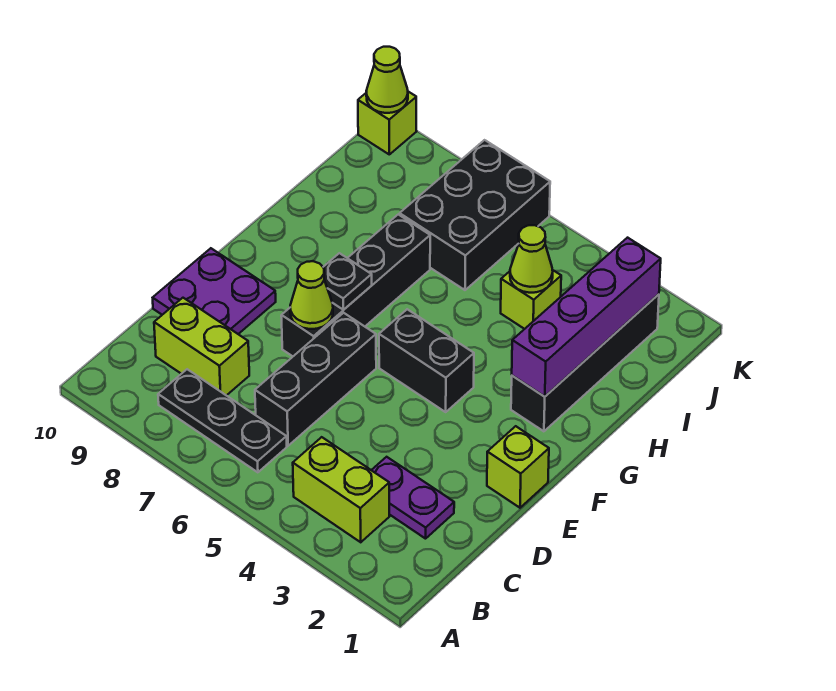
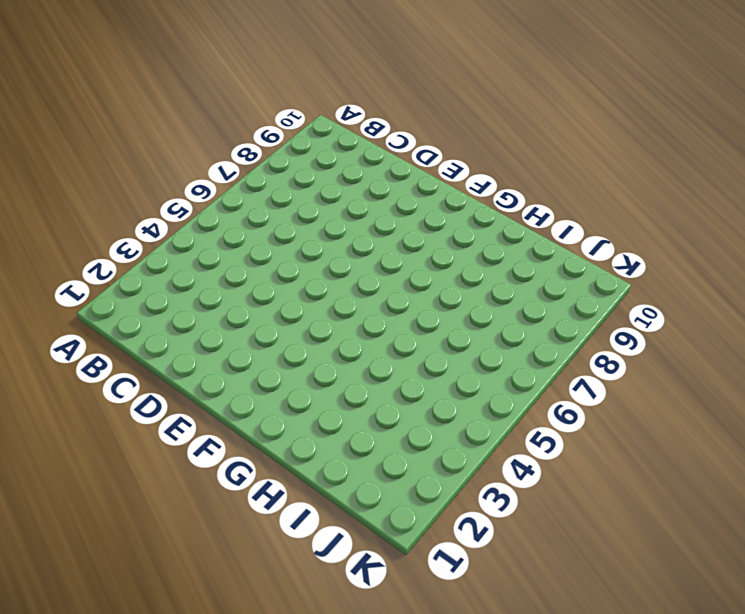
none -> lime 1x2 brick [293,437,389,542]
none -> black 1x3 plate [158,369,287,472]
none -> purple 1x2 plate [372,457,454,539]

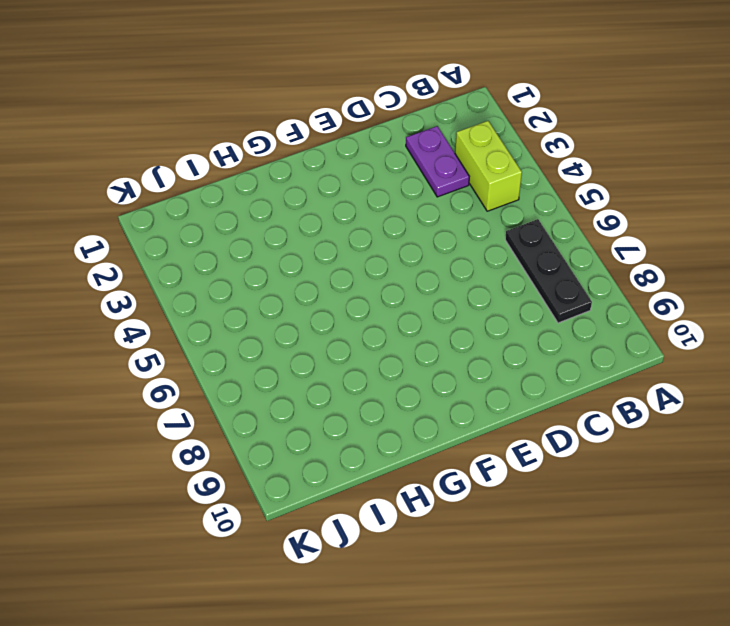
none -> black 1x3 brick [255,313,376,446]
none -> lime 1x2 brick [154,298,249,396]
none -> purple 2x2 plate [153,248,276,334]

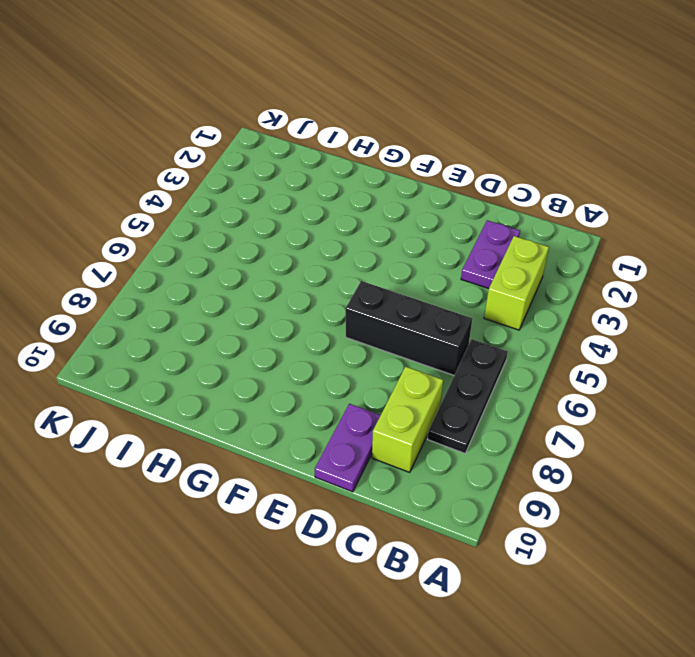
purple 1x2 plate [315,404,381,492] -> purple 2x2 plate [153,248,276,334]
none -> lime 1x1 brick [487,426,549,508]
none -> black 1x4 brick [281,214,430,356]
none -> black 1x2 brick [379,309,474,412]

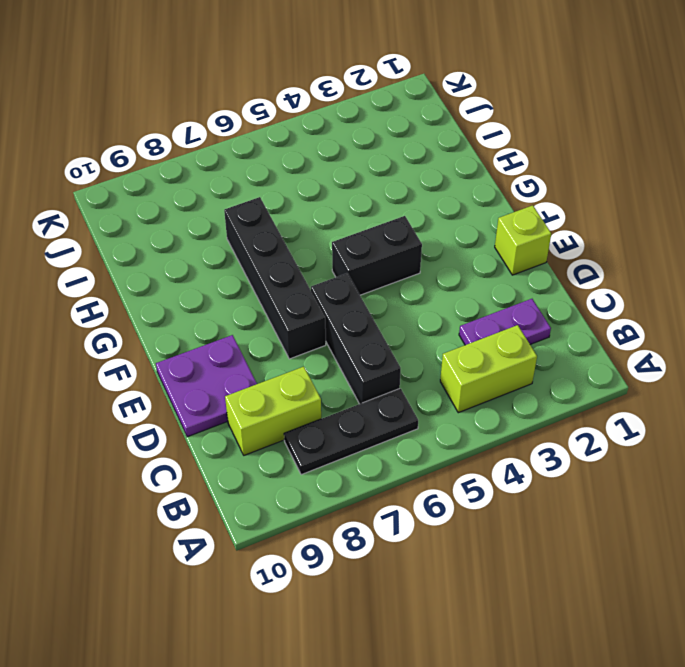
none -> black 1x4 brick [511,294,659,431]
none -> lime 1x1 brick [501,270,561,329]
none -> black 2x3 brick [400,140,550,290]

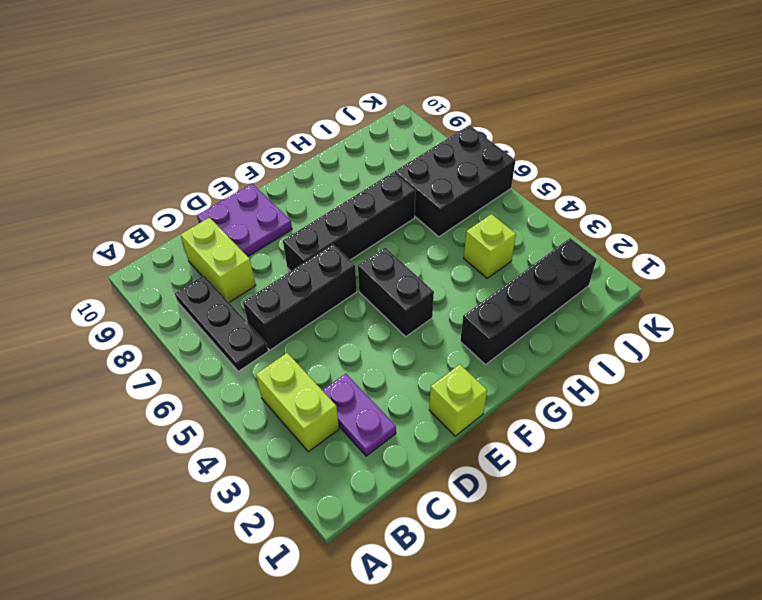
none -> lime 1x1 brick [358,92,417,154]
none -> lime 1x1 cone [290,261,333,329]
none -> black 1x1 plate [323,253,372,310]

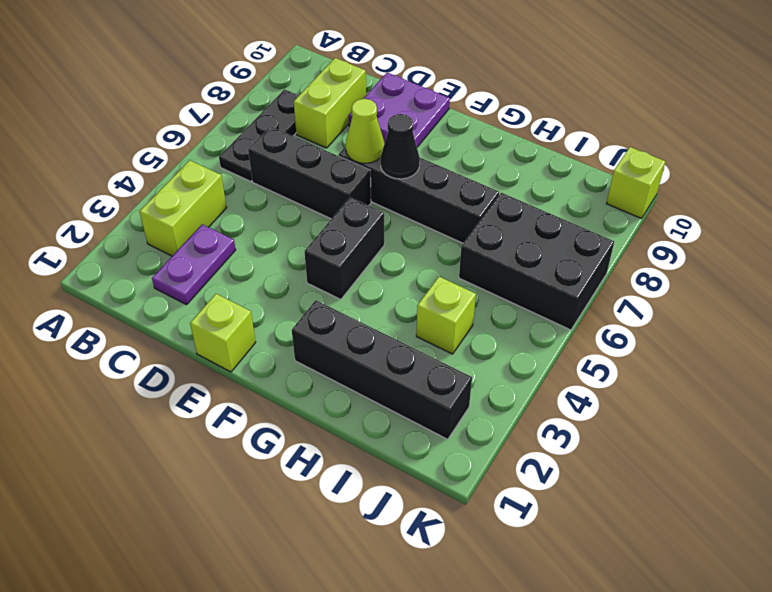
black 1x1 cone [380,114,420,179] -> black 1x1 plate [323,253,372,310]
none -> purple 1x4 brick [512,238,661,397]
none -> lime 1x1 cone [510,225,553,293]
none -> lime 1x1 cone [366,47,408,113]

